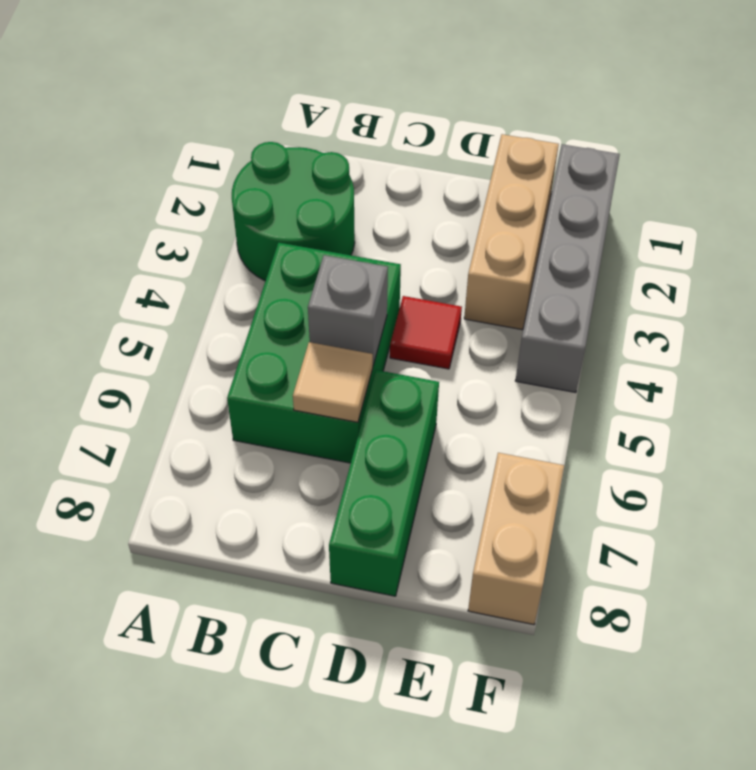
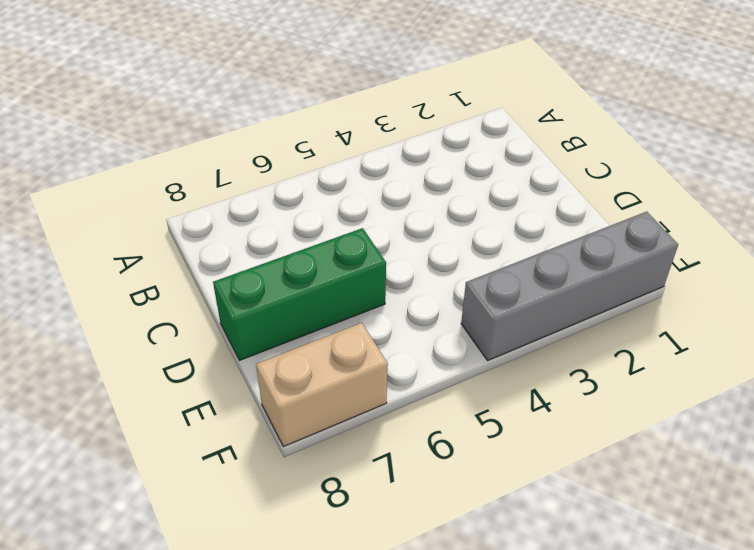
none -> green 2x2 round brick [232,142,355,281]
none -> green 2x3 brick [227,243,401,463]

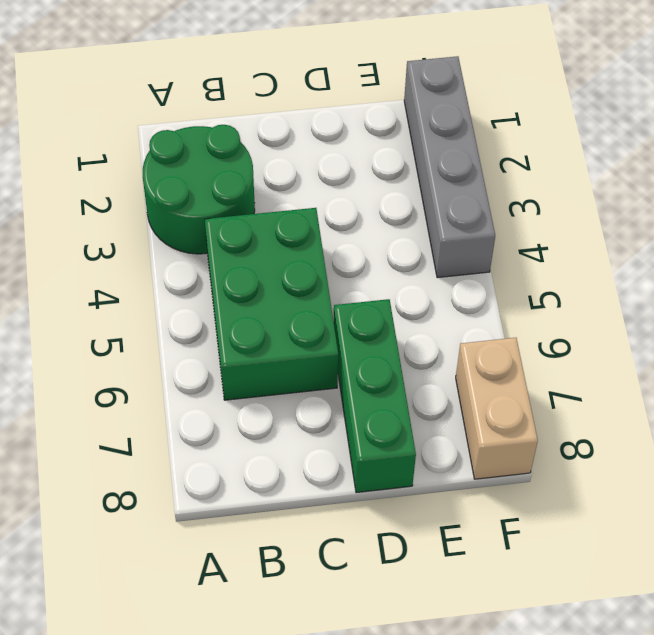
none -> red 1x1 tile [390,296,462,369]
none -> tan 1x3 brick [464,134,559,330]

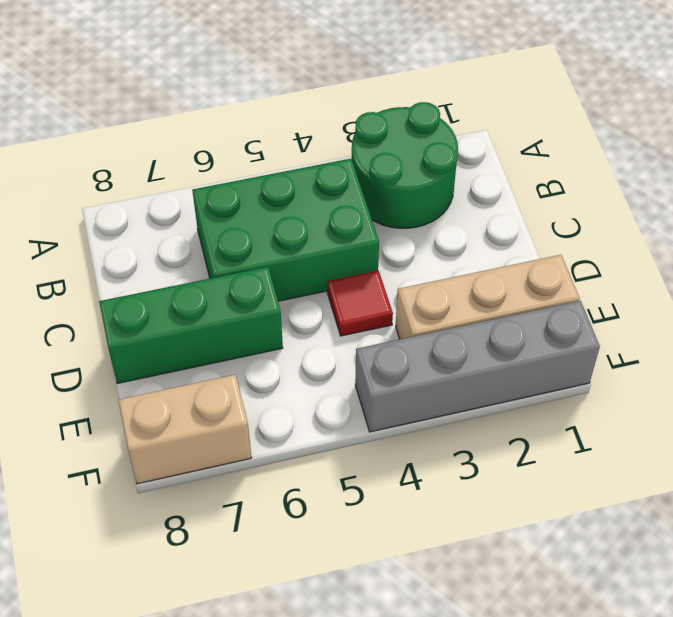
none -> grey 1x1 brick [308,255,388,365]
none -> tan 1x1 tile [293,342,373,422]

